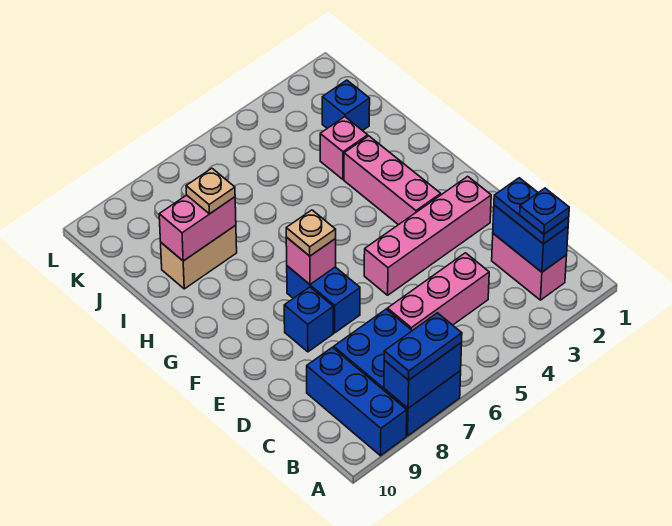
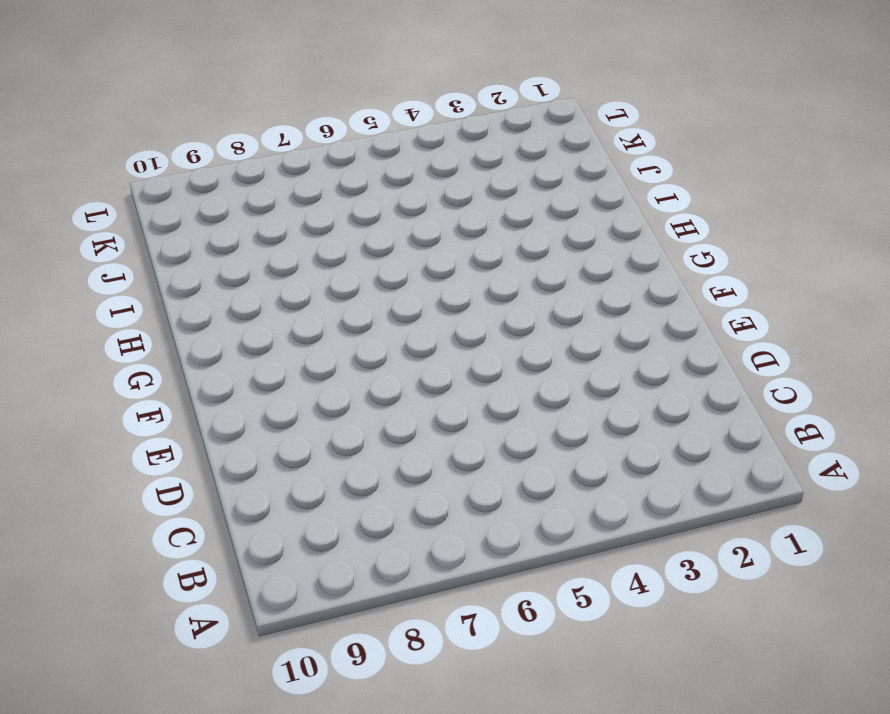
none -> blue 2x3 brick [334,309,461,436]
none -> blue 1x3 brick [307,347,407,456]
none -> pink 1x2 brick [492,234,567,300]

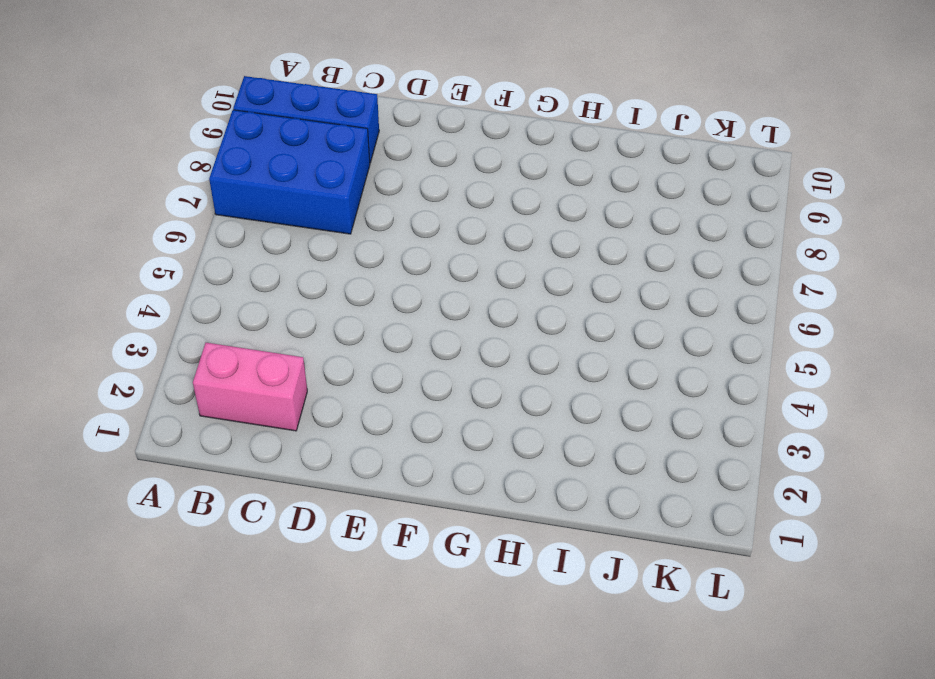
none -> pink 1x3 brick [387,253,489,331]
none -> pink 1x4 brick [364,176,491,295]
none -> blue 1x2 brick [287,266,360,333]

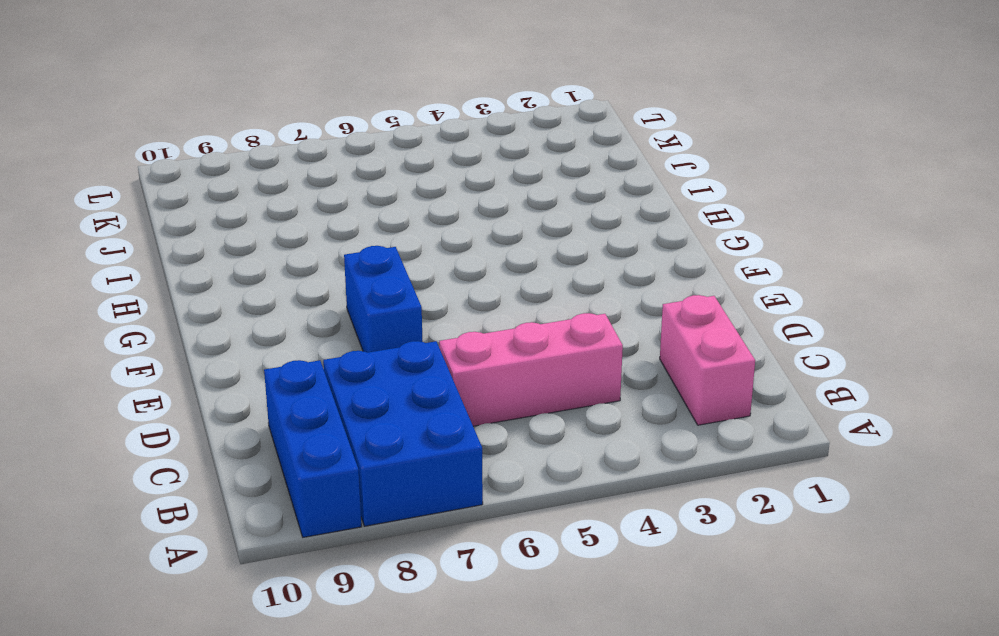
none -> pink 1x4 brick [364,176,491,295]
none -> blue 1x1 brick [284,287,333,352]
none -> pink 1x3 brick [344,136,441,225]

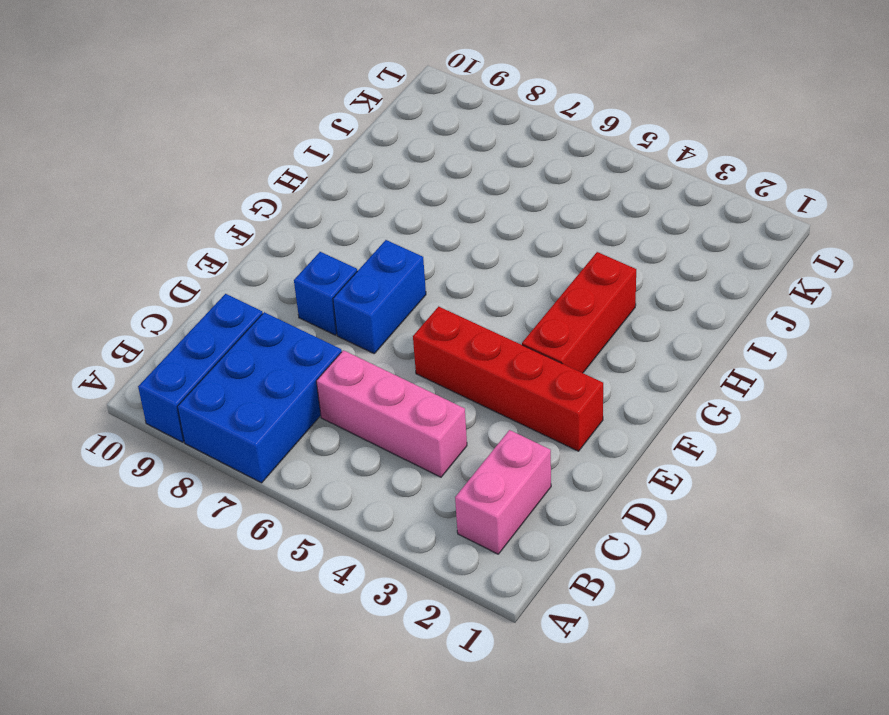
red 1x4 brick [413,307,603,451] -> pink 1x4 brick [364,176,491,295]
red 1x3 brick [522,252,636,373] -> pink 1x3 brick [344,136,441,225]
none -> pink 1x1 brick [320,117,368,179]
none -> tan 1x2 brick [161,225,237,289]
none -> blue 1x1 brick [322,80,370,131]

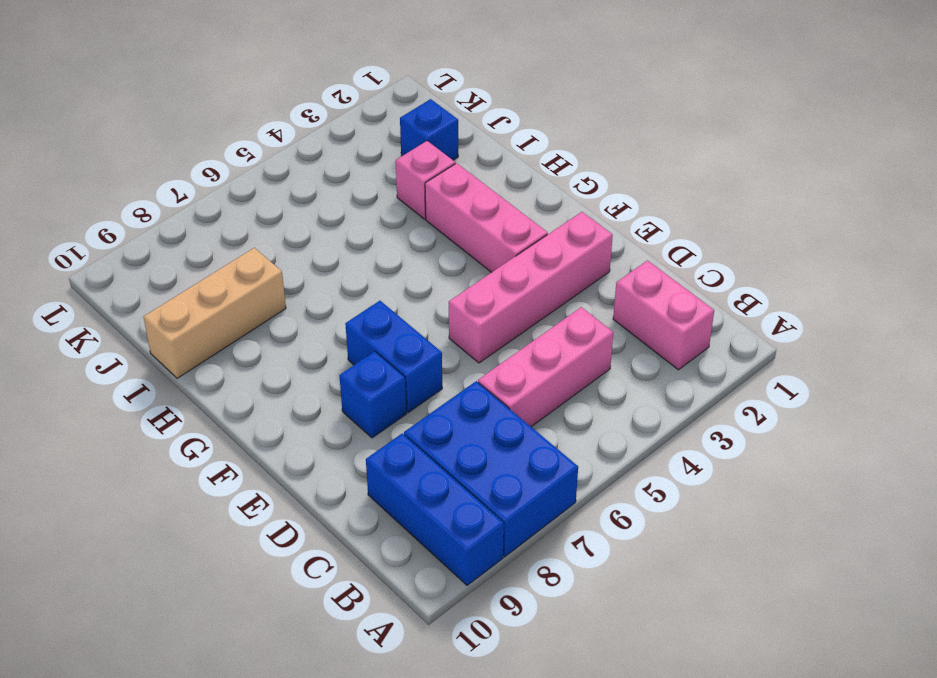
tan 1x3 brick [143,248,286,378] -> tan 1x2 brick [161,225,237,289]
none -> blue 1x2 brick [384,343,462,408]
none -> blue 1x2 brick [493,205,568,272]
none -> pink 1x1 brick [286,237,336,284]

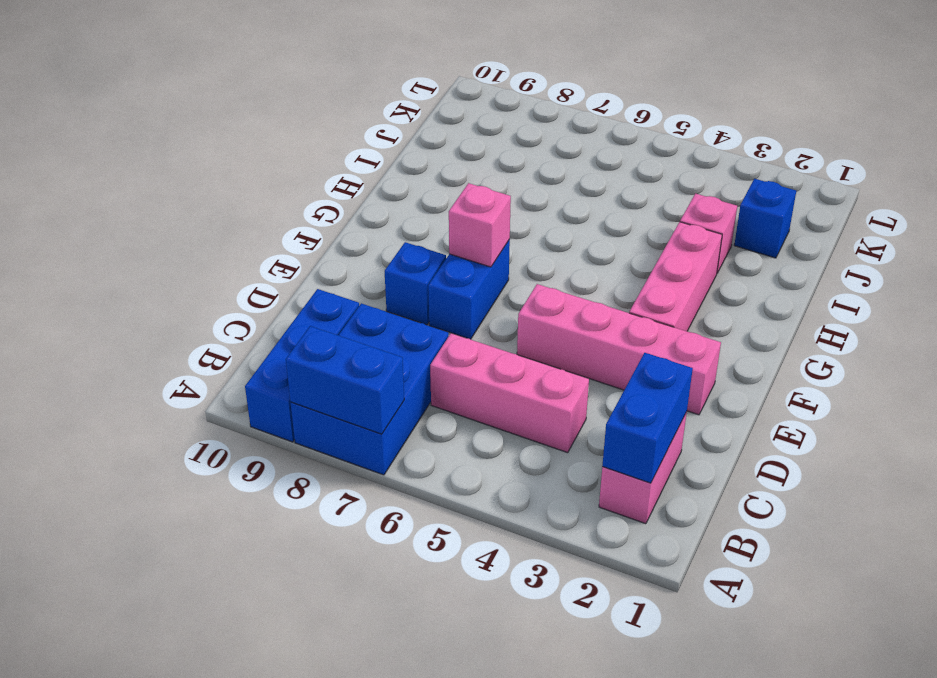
none -> tan 1x2 brick [161,225,237,289]
none -> pink 1x2 brick [159,195,236,261]
none -> blue 1x2 plate [384,313,462,380]

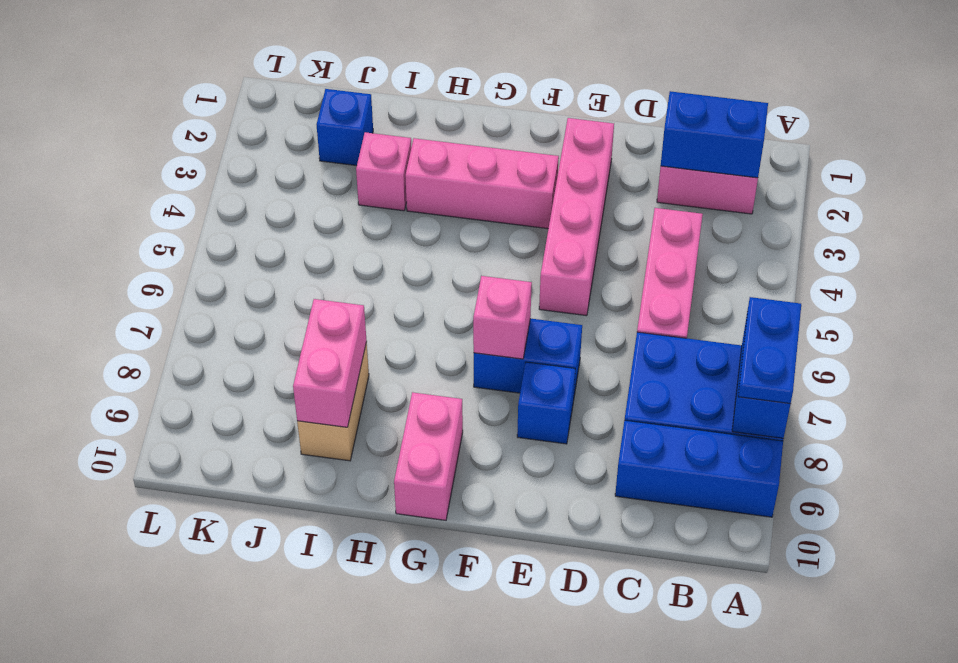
pink 1x2 brick [394,392,463,520] -> none
none -> blue 1x2 plate [494,178,569,244]
none -> tan 1x1 plate [286,210,336,256]
none -> tan 1x1 plate [186,168,235,214]

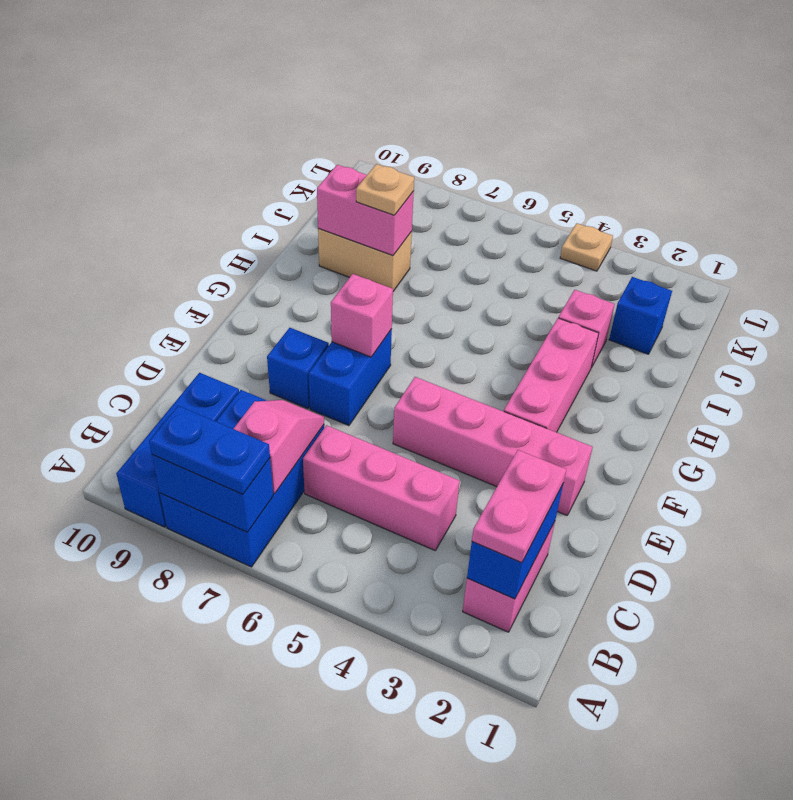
pink 1x2 plate [472,450,566,563] -> blue 1x2 plate [494,178,569,244]
pink 1x2 slope [234,400,324,494] -> none
tan 1x1 plate [560,223,613,271] -> tan 1x1 plate moved to [286,210,336,256]
none -> blue 1x1 plate [520,188,569,234]

